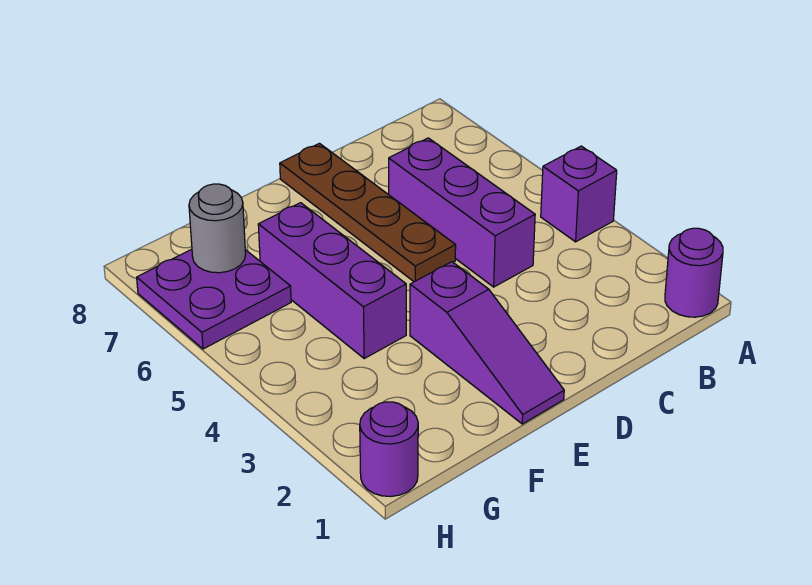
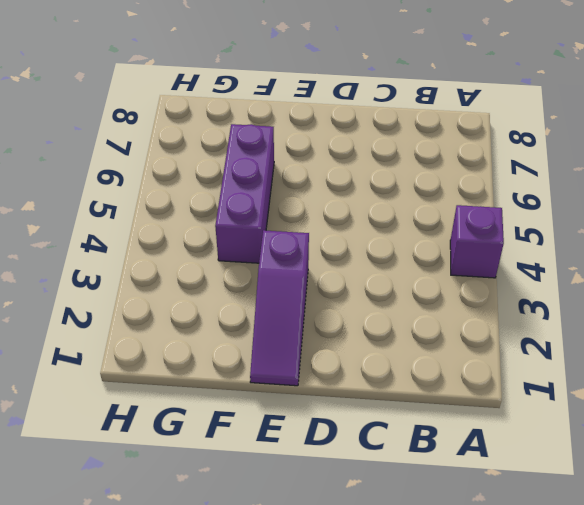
none -> purple 1x1 round brick [665,228,723,317]
none -> purple 1x3 brick [389,138,535,287]

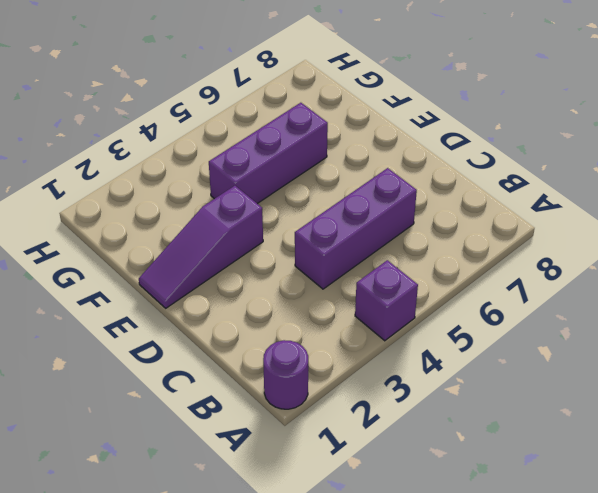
none -> brown 1x4 plate [280,143,456,282]
none -> purple 2x2 plate [137,249,291,349]

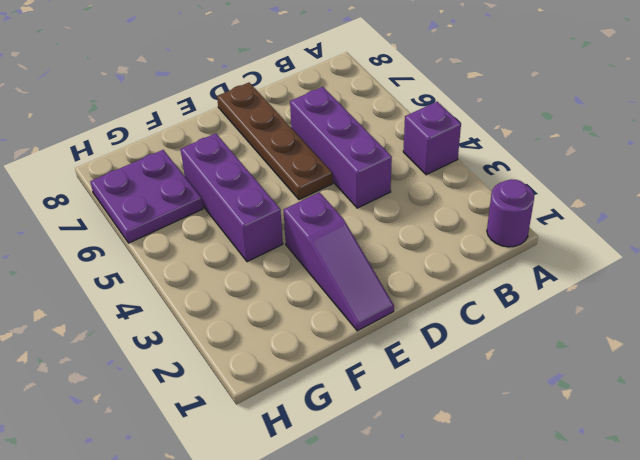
none -> purple 1x1 round brick [360,402,418,496]
none -> grey 1x1 round brick [189,184,246,273]

